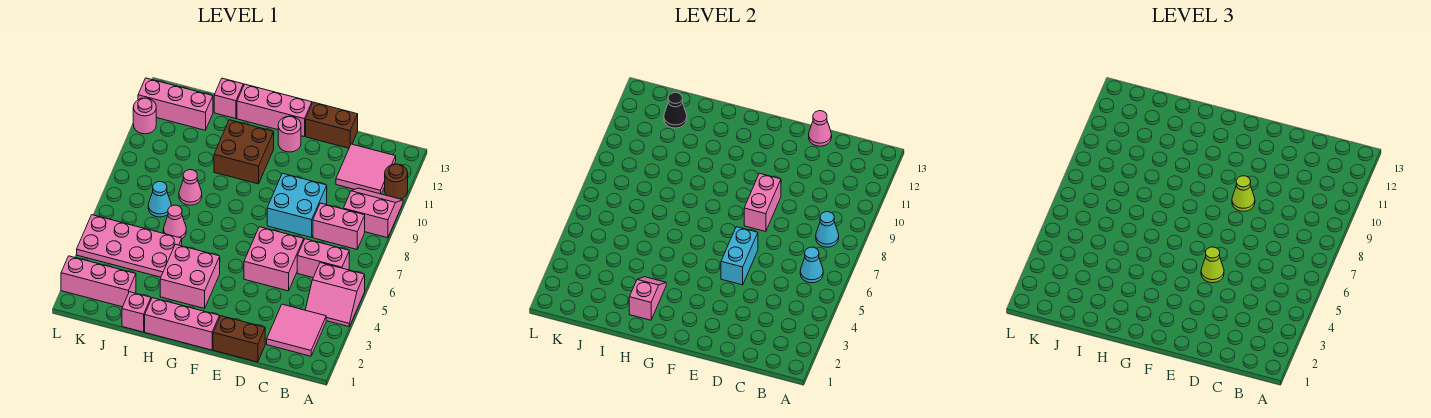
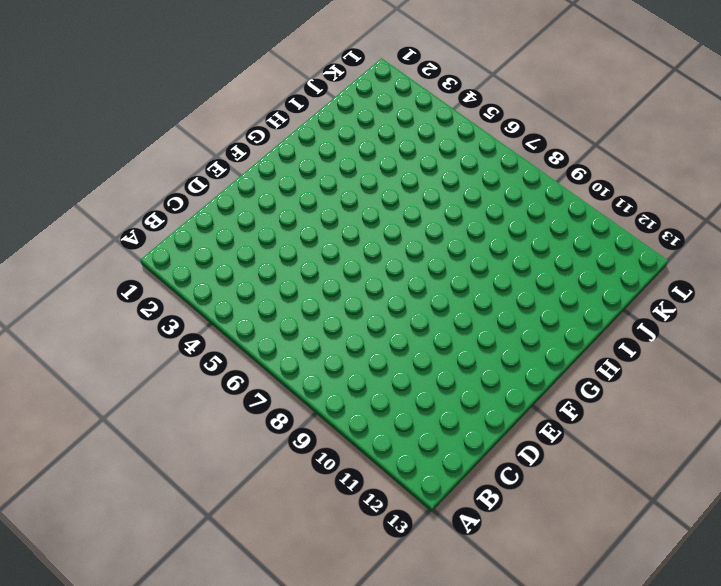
none -> pink 2x2 slope [305,263,365,327]
none -> pink 2x2 slope [343,188,403,238]
none -> brown 1x1 round brick [385,164,408,199]
none -> pink 2x2 tile [267,304,326,356]

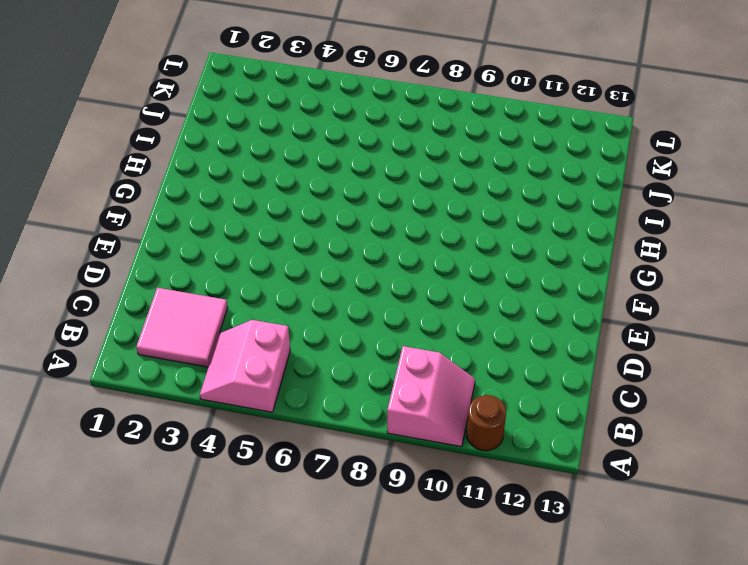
none -> pink 1x2 brick [297,239,349,278]
none -> pink 1x2 brick [313,203,365,249]
none -> pink 2x2 tile [336,144,396,194]
none -> brown 1x2 brick [213,316,265,362]

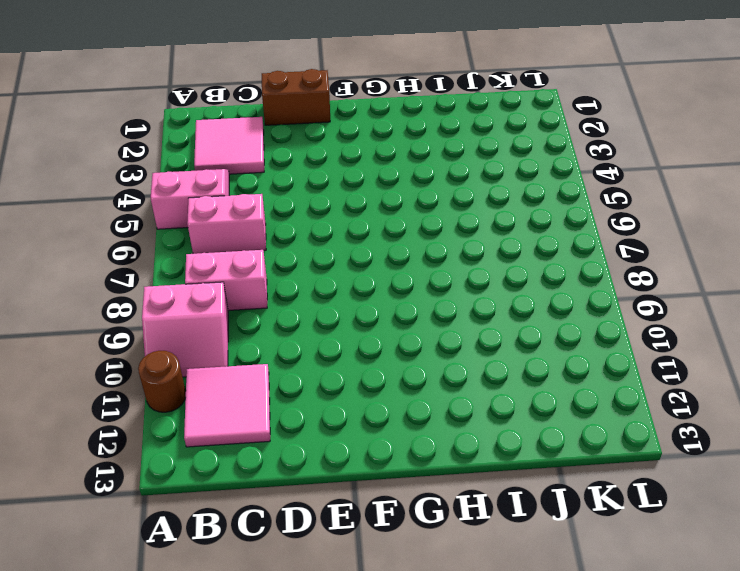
none -> pink 2x2 brick [244,227,304,291]
none -> cyan 2x2 brick [267,173,327,238]
none -> brown 1x2 brick [306,102,358,148]
none -> pink 1x3 brick [145,298,220,350]

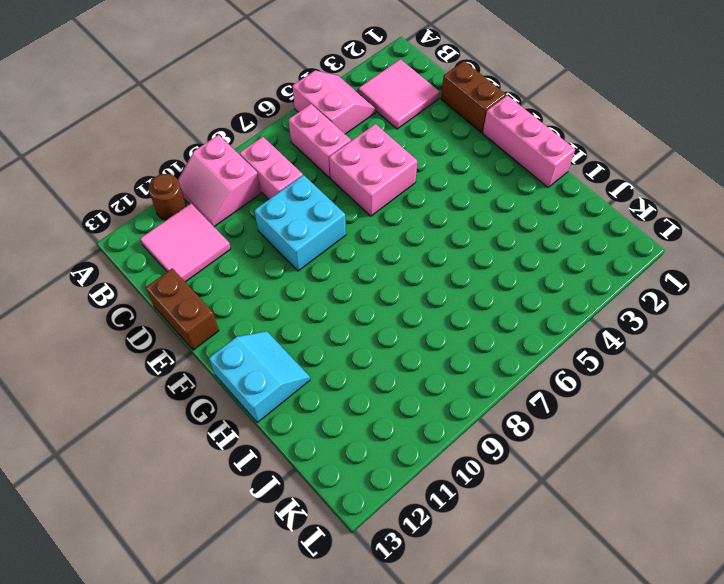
cyan 2x2 slope [209,331,310,422] -> pink 1x3 brick [237,84,312,136]
none -> pink 1x1 round brick [278,116,301,152]
none -> pink 2x2 brick [160,244,220,309]
none -> brown 2x2 brick [214,120,274,184]
none -> pink 1x1 brick [122,292,151,332]

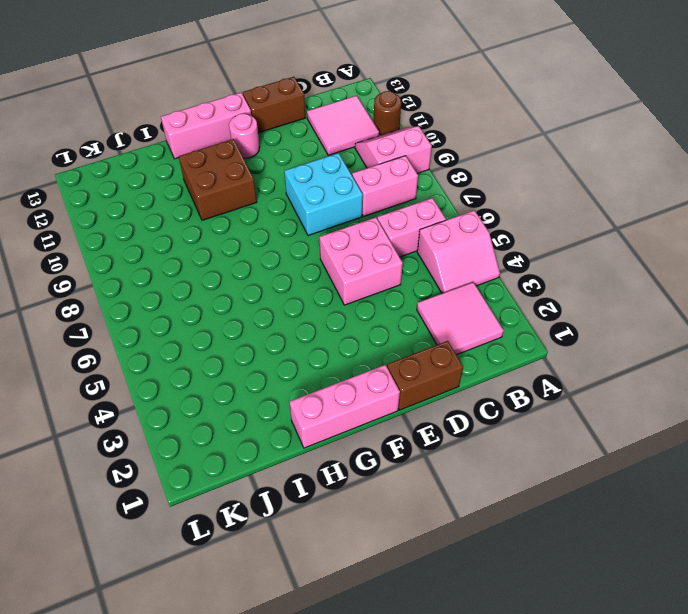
none -> pink 2x2 brick [160,244,220,309]
none -> pink 1x1 brick [122,292,151,332]
none -> pink 2x4 plate [77,215,182,277]
none -> pink 1x1 cone [163,205,186,239]

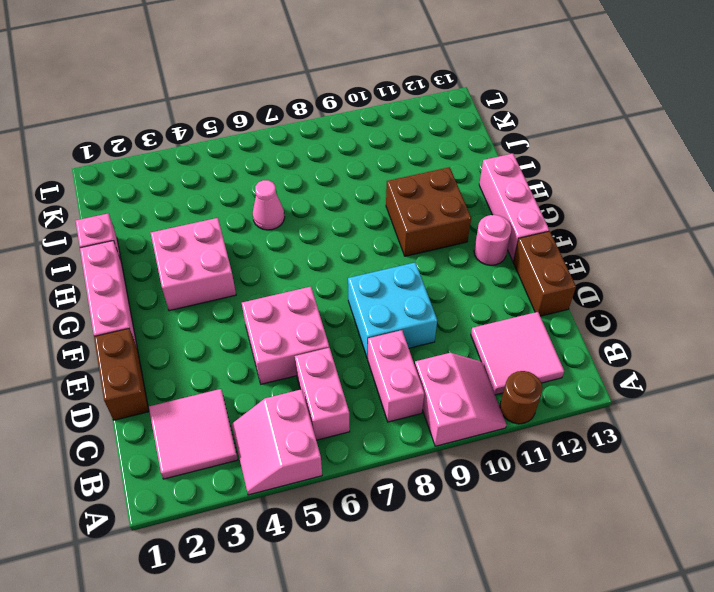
none -> pink 2x4 plate [77,215,182,277]
none -> pink 1x1 cone [179,170,202,205]
none -> pink 1x1 brick [214,78,243,119]
none -> pink 1x3 brick [61,256,136,307]

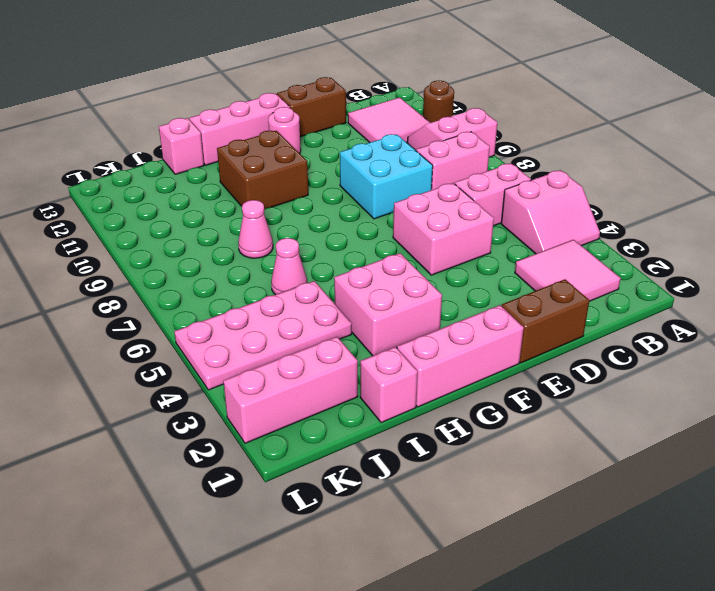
none -> cyan 1x1 cone [148,182,171,217]
none -> pink 1x3 brick [138,78,213,130]
none -> pink 1x1 round brick [133,98,156,134]
none -> cyan 1x1 cone [800,247,823,283]

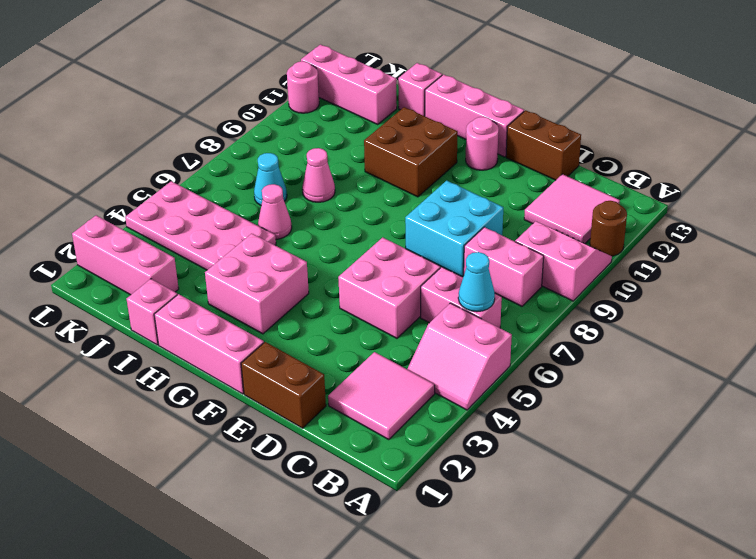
none -> cyan 1x1 cone [816,212,839,247]
none -> pink 1x1 cone [809,111,832,146]
none -> cyan 1x2 brick [721,227,758,285]
none -> pink 1x2 brick [744,173,781,232]

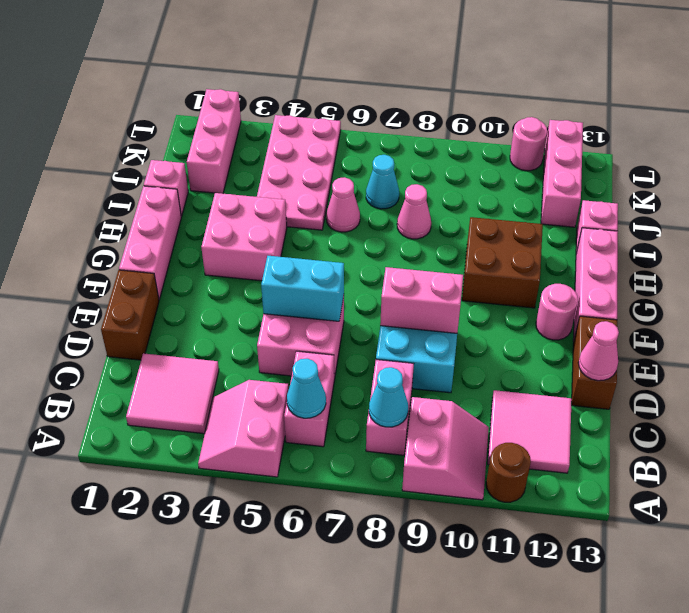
none -> pink 1x2 slope [629,277,666,320]
none -> black 1x1 cone [664,93,687,128]
none -> lime 1x1 cone [1201,247,1224,283]
none -> lime 1x1 cone [1232,176,1255,211]

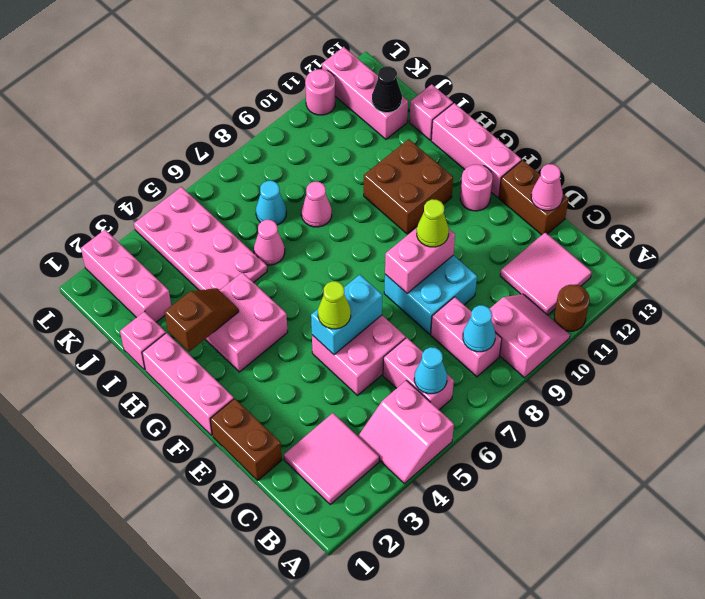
brown 1x2 slope [165,288,239,352] -> pink 1x2 slope [629,277,666,320]

